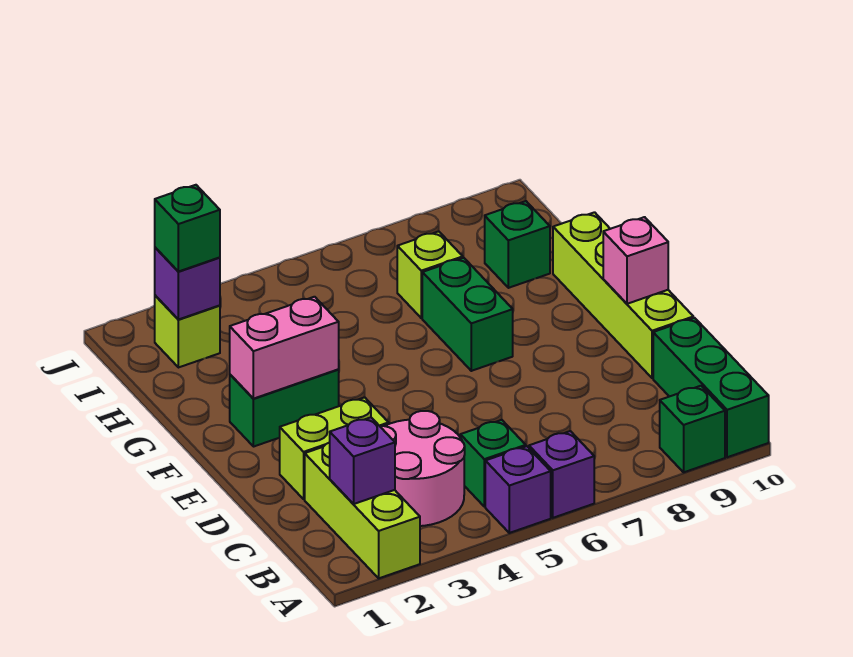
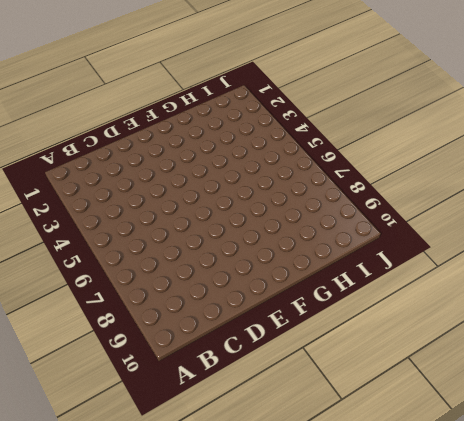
none -> lime 1x3 brick [305,442,420,578]
none -> purple 1x1 brick [485,446,551,533]
none -> purple 1x1 brick [529,431,594,518]

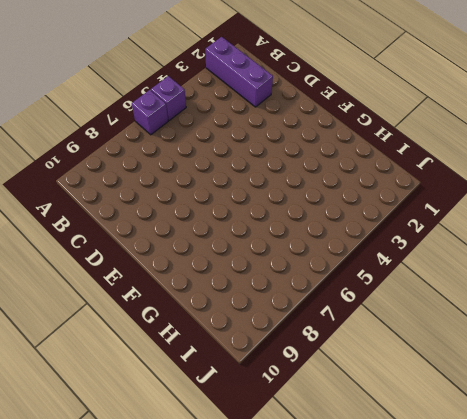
purple 1x3 brick [205,37,273,107] -> lime 1x3 brick [305,442,420,578]
none -> green 1x1 brick [660,386,725,472]
none -> green 1x3 brick [653,318,769,457]
none -> pink 2x2 round brick [380,411,465,526]

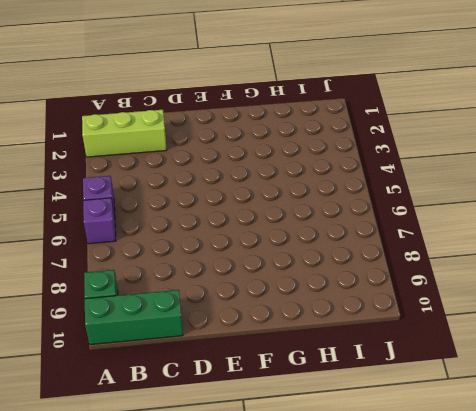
none -> pink 2x2 round brick [380,411,465,526]
none -> green 1x1 brick [460,420,526,507]
none -> lime 1x2 brick [280,397,389,499]

